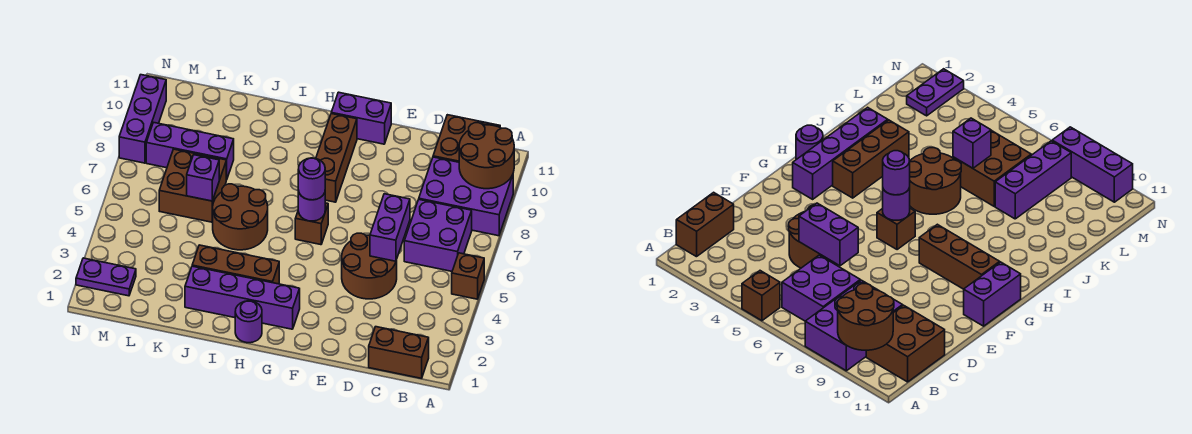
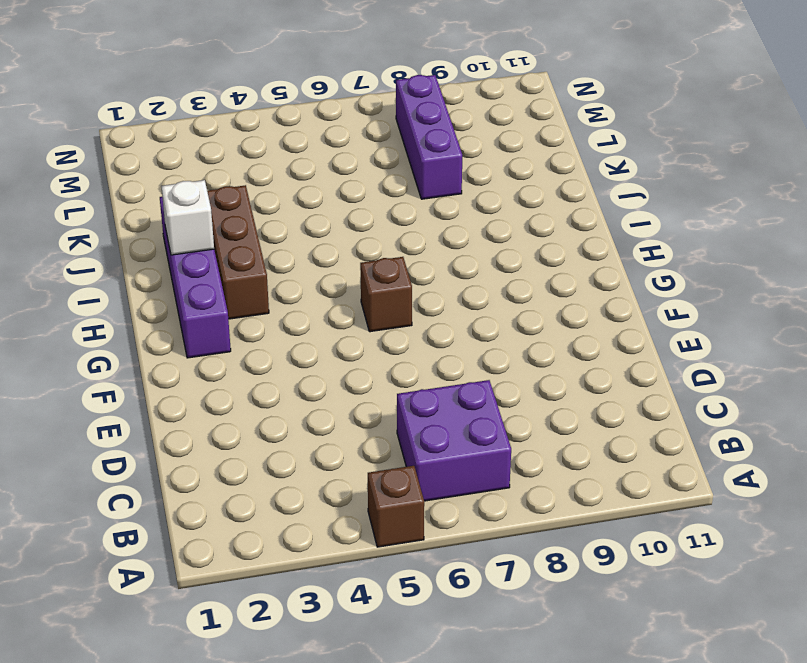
white 1x1 brick [161,180,214,255] -> none
none -> purple 2x3 brick [419,157,513,236]
none -> brown 1x2 brick [369,327,429,378]
none -> brown 2x2 brick [433,115,500,162]

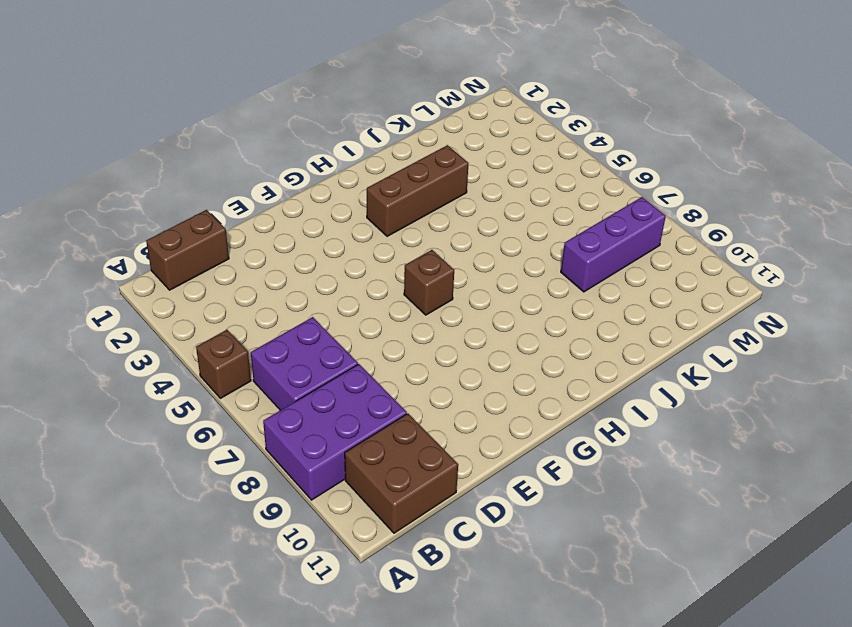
none -> brown 2x2 round brick [342,233,397,299]
none -> purple 1x2 brick [331,92,391,144]
none -> purple 1x4 brick [185,266,300,329]

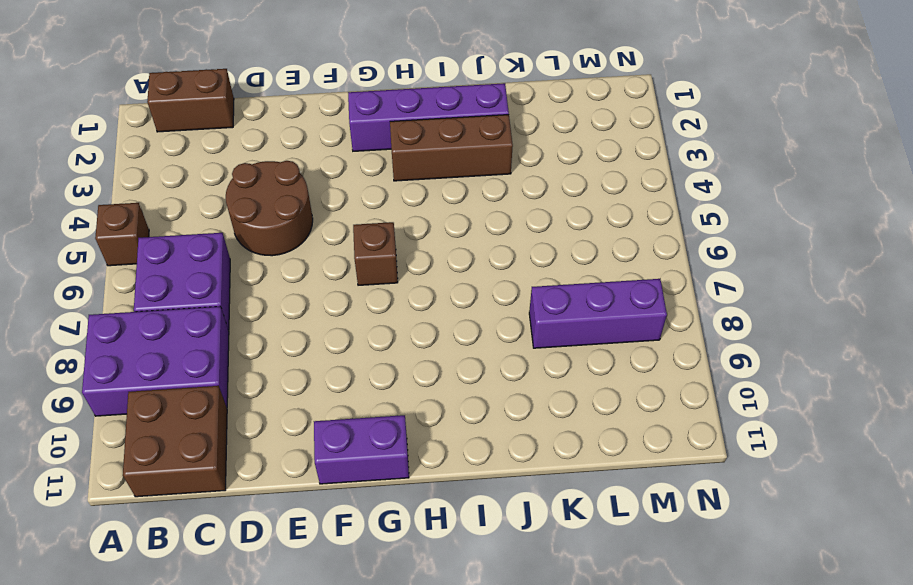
none -> brown 1x3 brick [316,114,357,202]
none -> purple 1x1 round brick [235,301,262,343]
none -> brown 2x2 round brick [213,184,268,250]

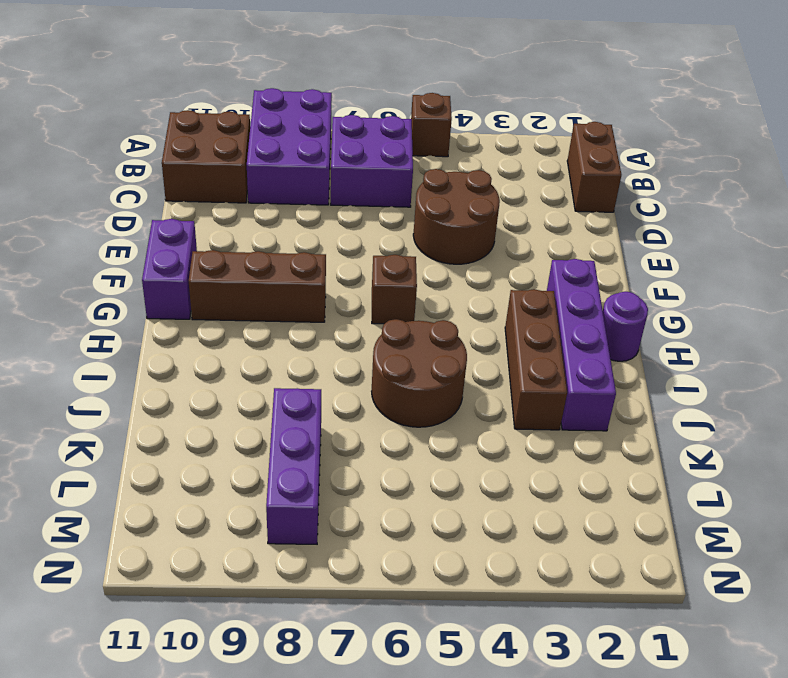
none -> brown 2x2 brick [159,149,226,222]
none -> purple 1x2 plate [76,258,136,296]
none -> purple 1x3 brick [119,75,166,163]

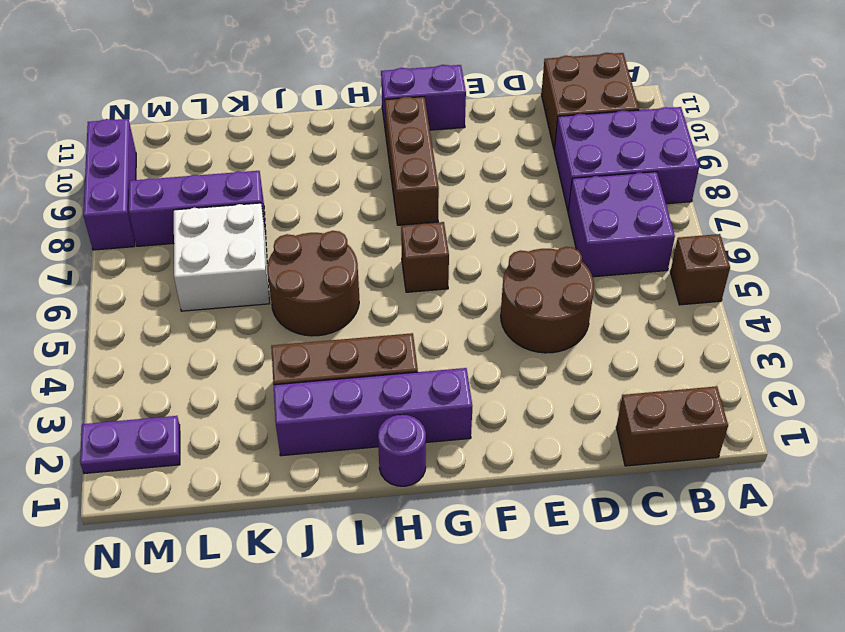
white 2x2 brick [174,203,269,311] -> brown 2x2 brick [159,149,226,222]
none -> brown 2x2 round brick [459,123,514,189]
none -> purple 1x2 brick [370,194,410,261]
none -> purple 1x1 round brick [298,191,325,221]

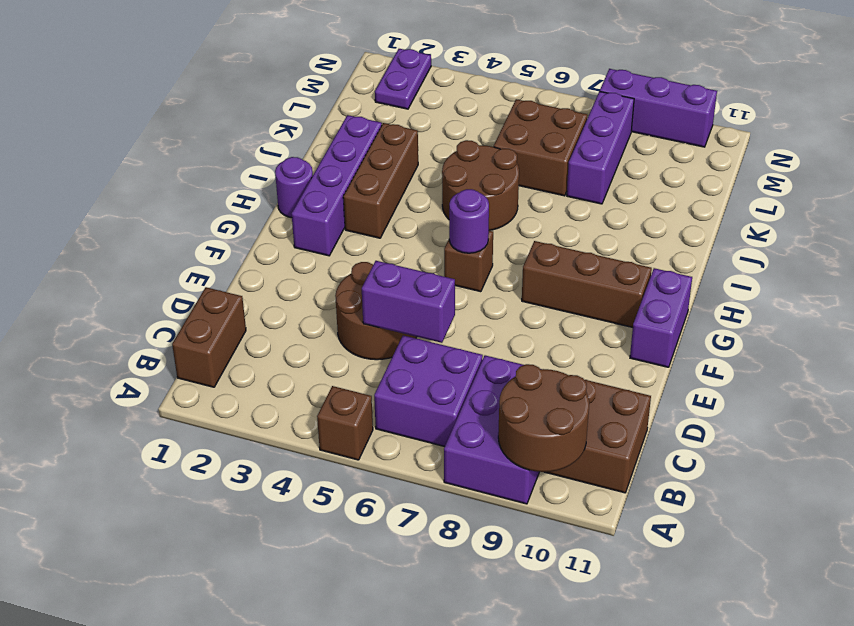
none -> purple 1x1 brick [187,155,219,201]
none -> purple 1x1 round brick [298,158,325,200]

